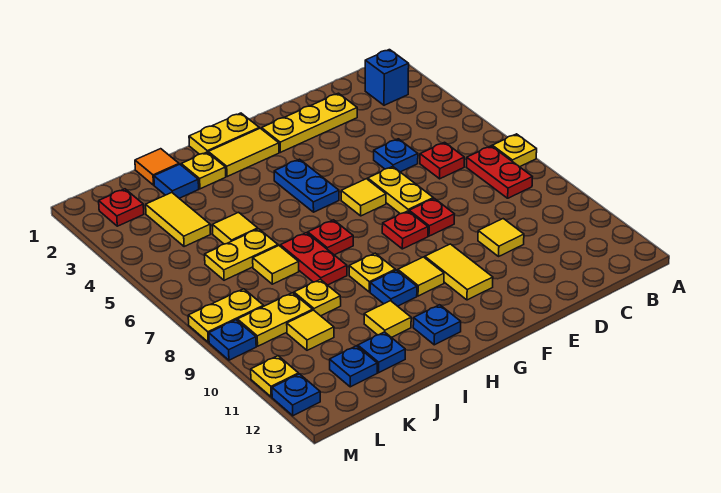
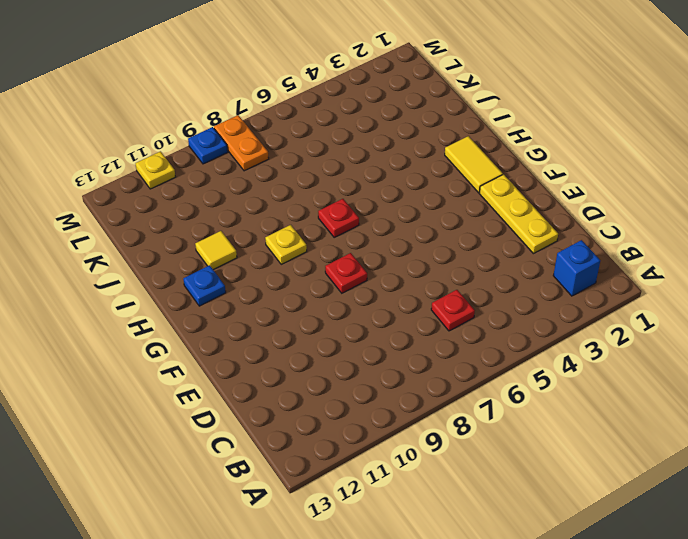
orange 1x2 plate [214,115,269,171] -> yellow 1x2 plate [188,289,264,342]
none -> yellow 1x1 plate [492,134,537,167]
none -> red 1x2 plate [466,146,532,198]
none -> blue 1x1 plate [374,139,418,172]
none -> yellow 1x1 tile [478,219,524,256]

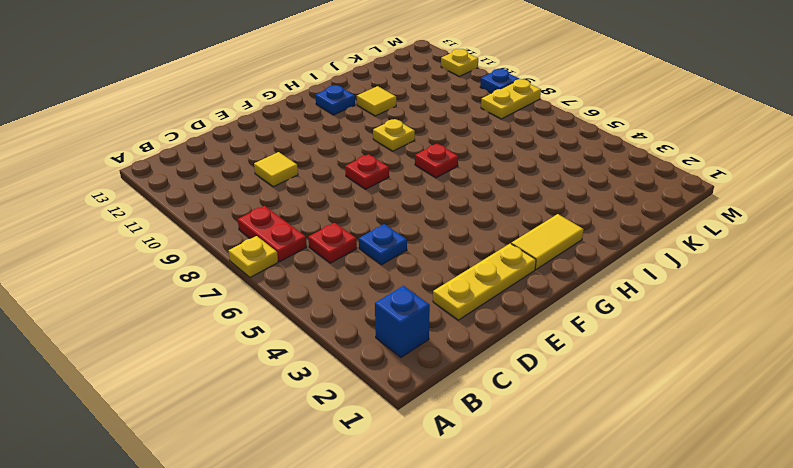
none -> yellow 1x2 plate [368,167,433,214]
none -> red 1x1 plate [409,198,454,236]
none -> yellow 1x1 tile [341,179,386,216]
none -> yellow 1x2 tile [425,244,493,300]

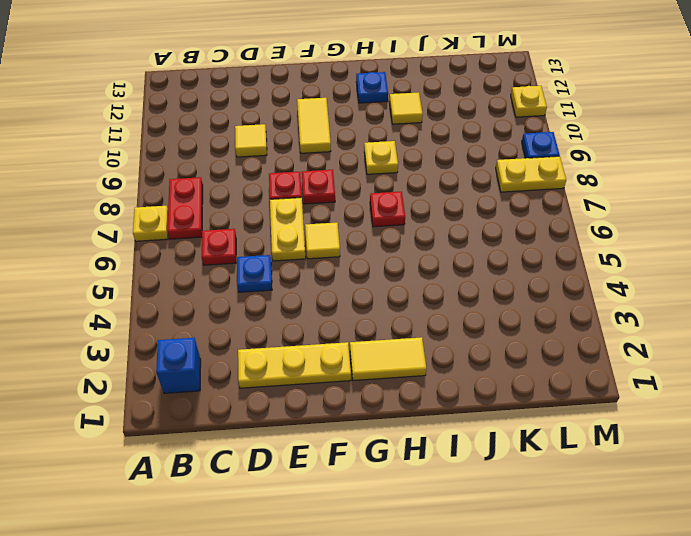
none -> yellow 1x2 plate [189,113,259,154]
none -> blue 1x2 plate [274,159,339,212]
none -> yellow 1x1 tile [398,257,444,296]
none -> blue 1x1 plate [370,270,417,306]

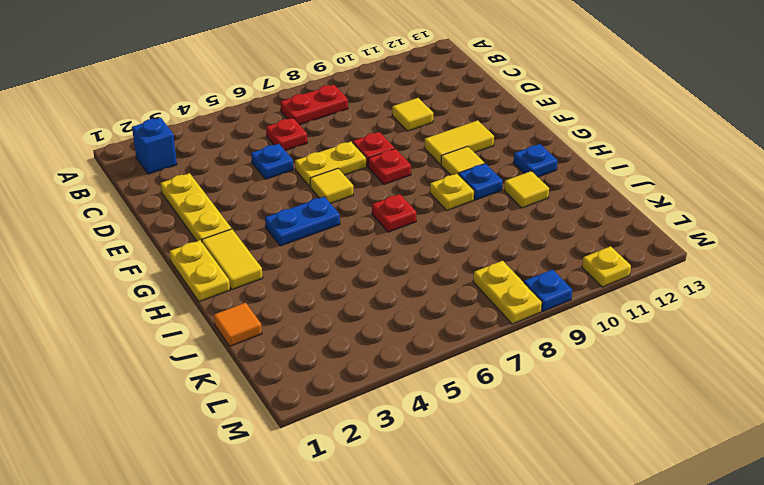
none -> yellow 1x1 plate [492,134,537,167]
none -> yellow 1x1 plate [181,152,226,189]
none -> red 1x2 plate [280,233,347,285]
none -> blue 1x1 tile [154,164,199,198]

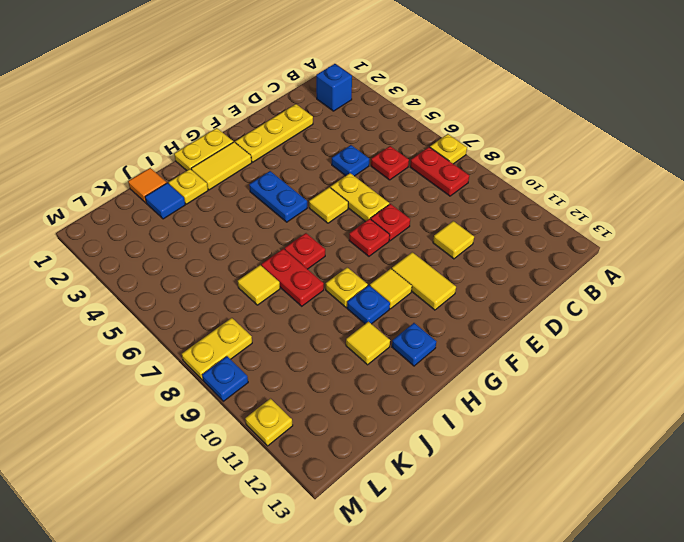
none -> yellow 1x1 tile [212,212,258,244]
none -> yellow 1x2 plate [205,229,278,280]
none -> yellow 1x1 plate [294,279,341,316]
none -> blue 1x1 plate [358,332,405,373]

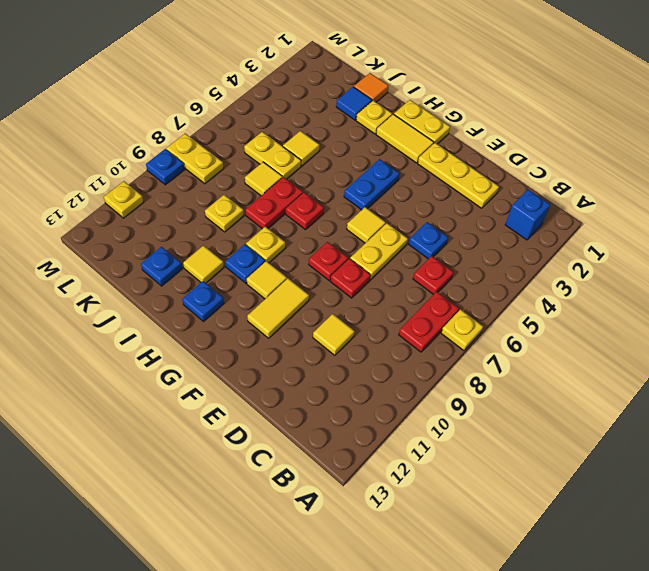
none -> yellow 1x2 tile [146,193,210,247]
none -> yellow 1x2 plate [238,293,313,346]
none -> yellow 1x1 tile [287,310,334,350]
none -> blue 1x1 plate [330,346,377,387]

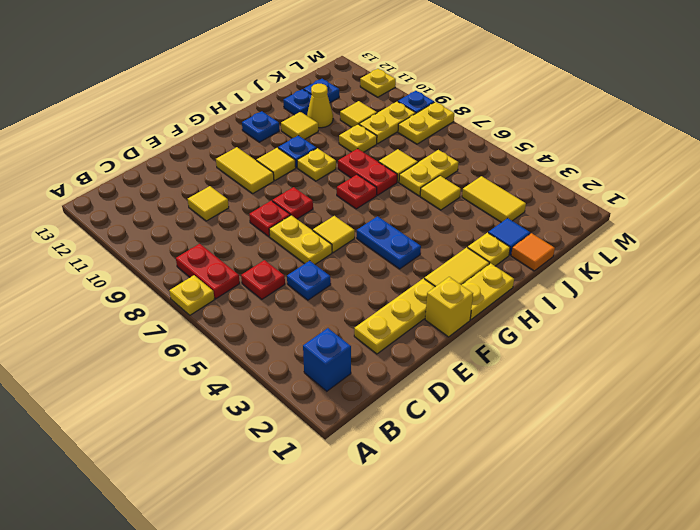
yellow 1x1 brick [425,277,473,337] -> none
yellow 1x1 cone [307,84,333,128] -> none
none -> red 1x1 plate [99,189,144,226]
none -> blue 1x1 plate [272,374,320,416]

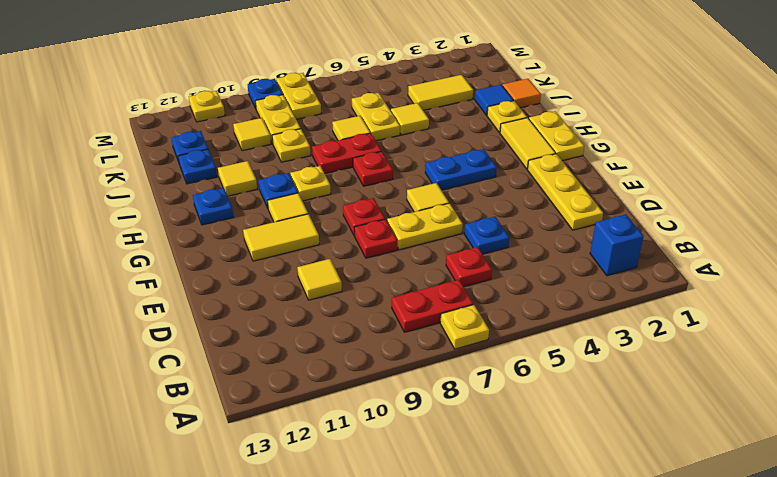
none -> red 1x1 plate [99,189,144,226]
none -> blue 1x1 plate [272,374,320,416]

